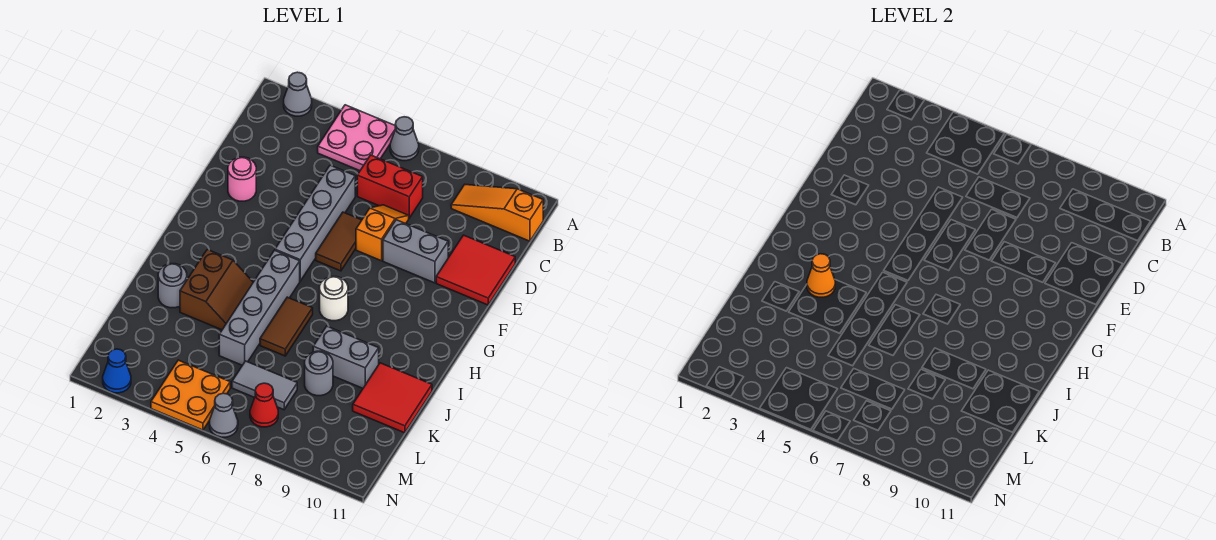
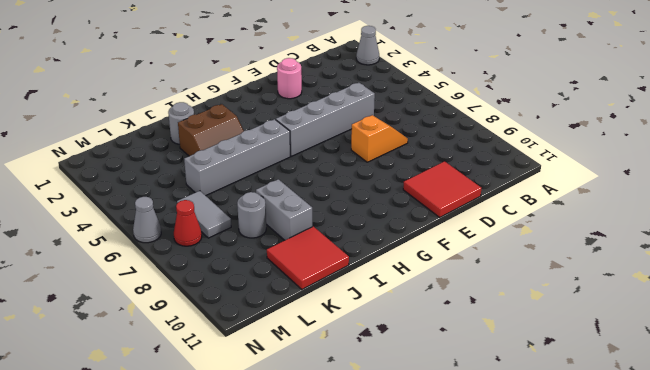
none -> pink 2x2 plate [318,105,396,171]
none -> grey 1x1 cone [390,117,419,161]
none -> orange 1x3 slope [451,185,543,241]

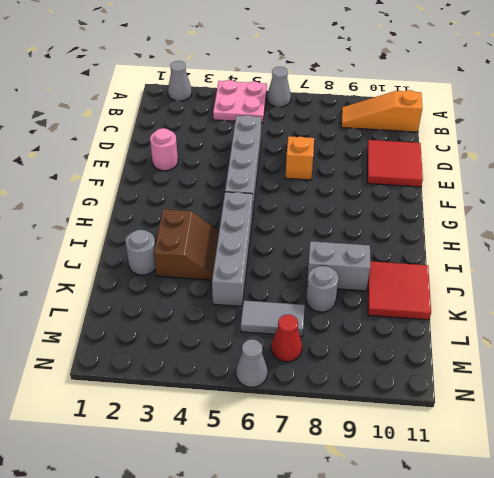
none -> red 1x2 brick [357,155,423,218]
none -> brown 1x2 tile [316,212,362,271]
none -> grey 1x2 brick [383,220,448,283]

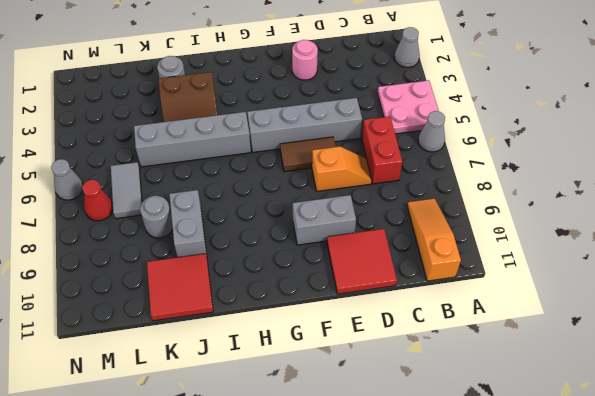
grey 1x2 brick [293,195,356,245] -> grey 1x2 brick turned to [383,220,448,283]
none -> white 1x1 round brick [320,277,348,321]
none -> brown 1x2 tile [260,297,313,356]
none -> orange 2x2 plate [151,360,230,430]

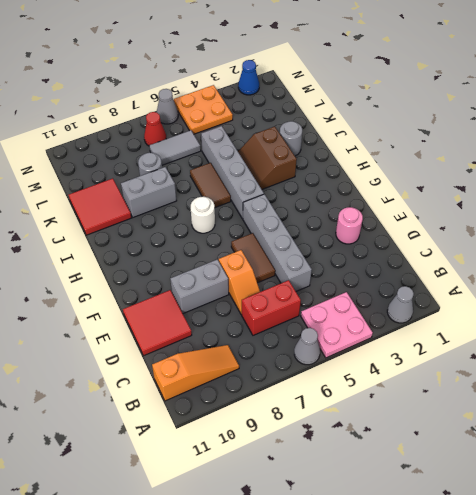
none -> orange 1x1 cone [807,254,835,297]

